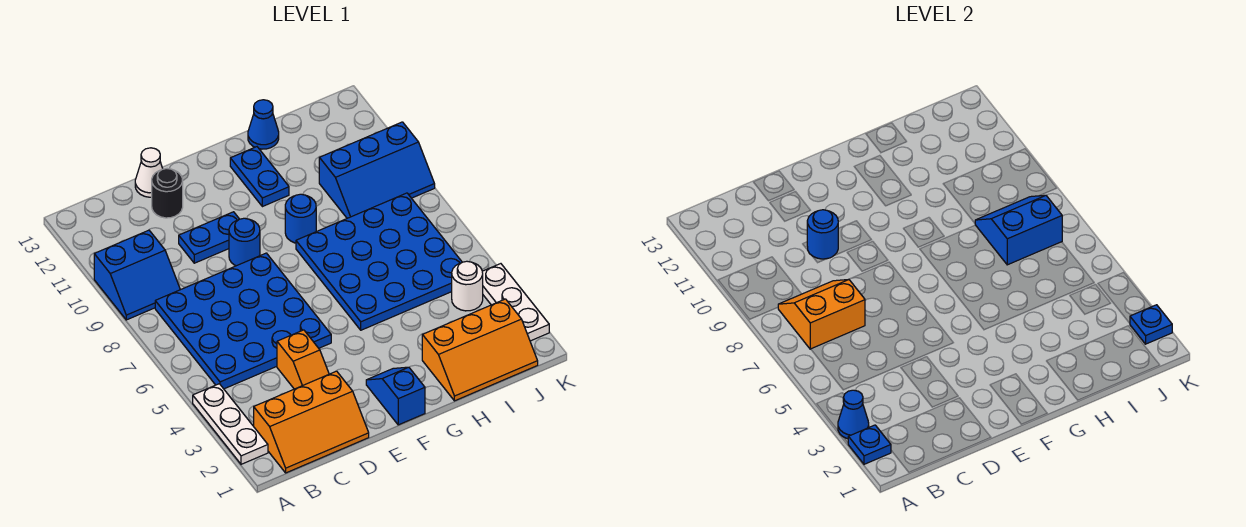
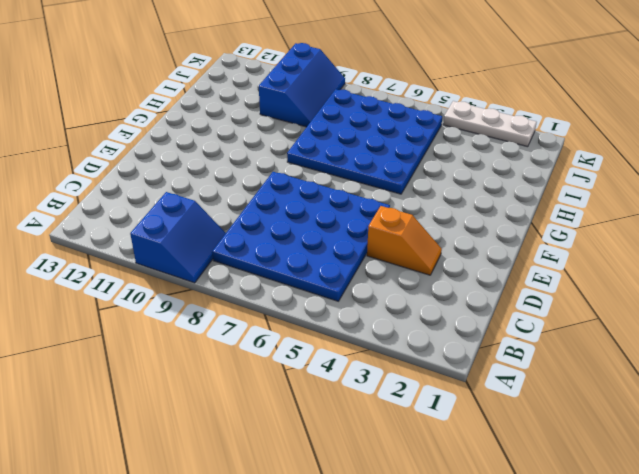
none -> white 1x3 plate [193,384,268,464]
none -> orange 2x3 slope [254,371,369,473]
none -> blue 1x2 plate [179,212,239,263]

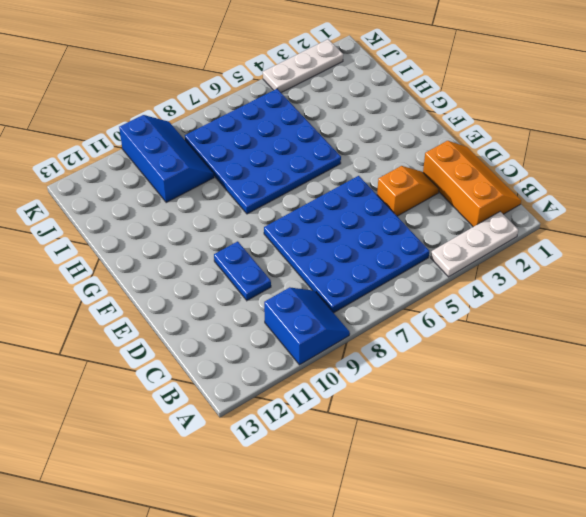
none -> black 1x1 round brick [152,169,183,218]
none -> white 1x1 cone [135,148,163,197]
none -> blue 1x1 round brick [229,218,260,266]

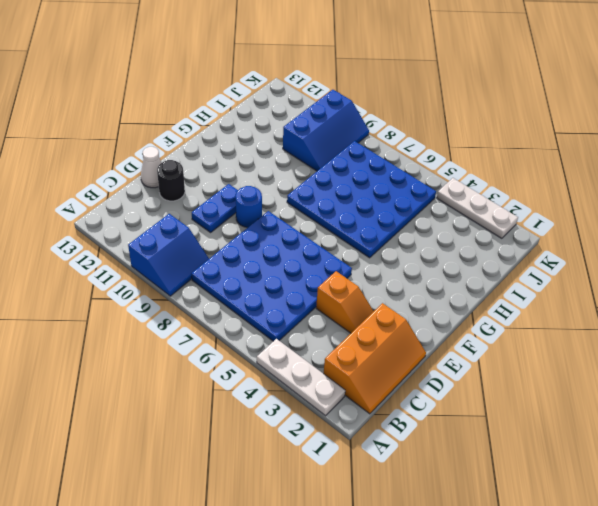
none -> blue 1x2 slope [366,367,425,425]
none -> blue 1x1 round brick [285,194,316,243]
none -> blue 1x2 plate [230,147,289,207]

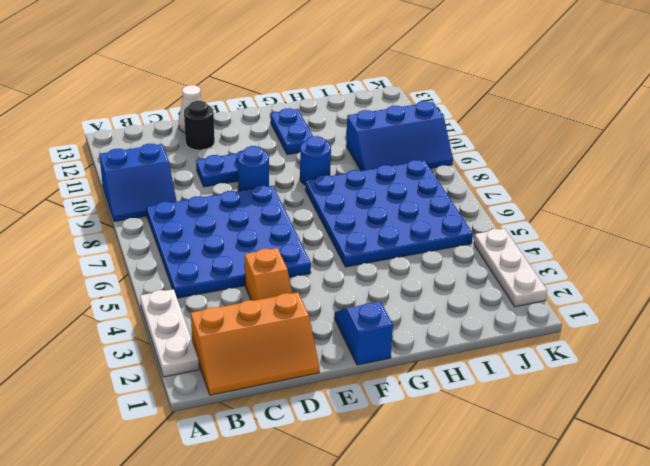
none -> orange 2x3 slope [422,299,538,401]
none -> blue 1x1 cone [248,100,279,149]
none -> white 1x1 round brick [452,261,483,311]

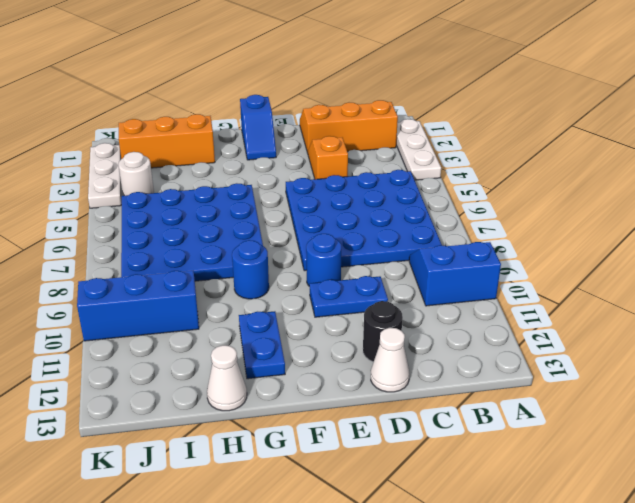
white 1x1 cone [207,345,247,411] -> blue 1x1 cone [248,100,279,149]
none -> blue 1x1 plate [848,425,891,464]
none -> blue 1x1 cone [838,390,869,439]
none -> orange 2x2 slope [778,280,865,349]

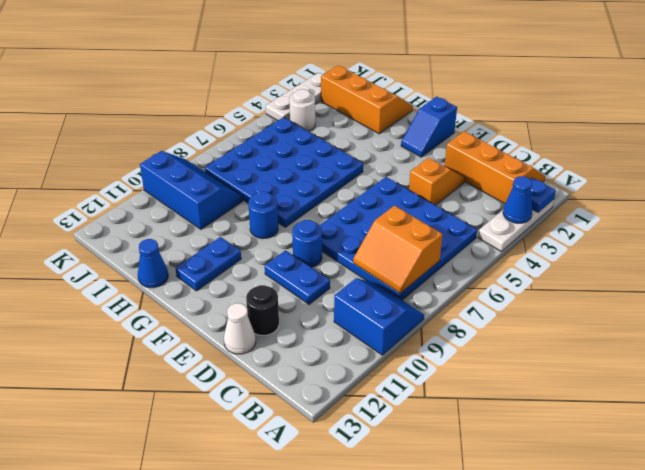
none -> blue 1x1 round brick [807,210,838,259]
none -> blue 2x2 slope [975,195,1062,265]
none -> blue 1x1 plate [1130,305,1172,344]

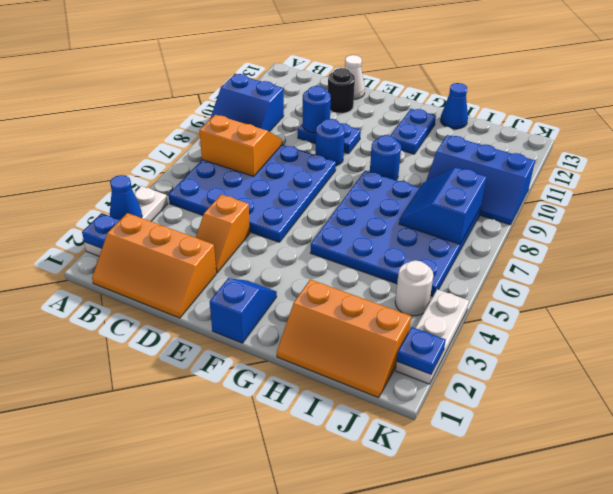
blue 2x2 slope [399,167,487,244] -> blue 2x2 slope turned to [975,195,1062,265]

